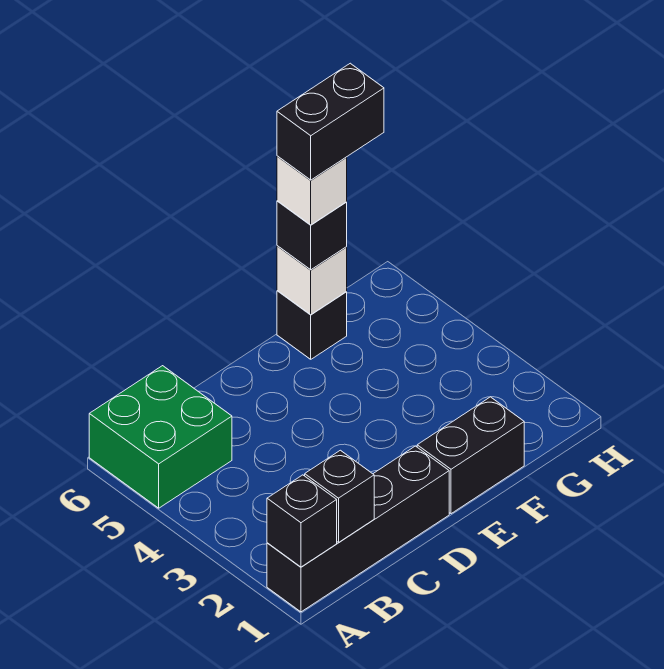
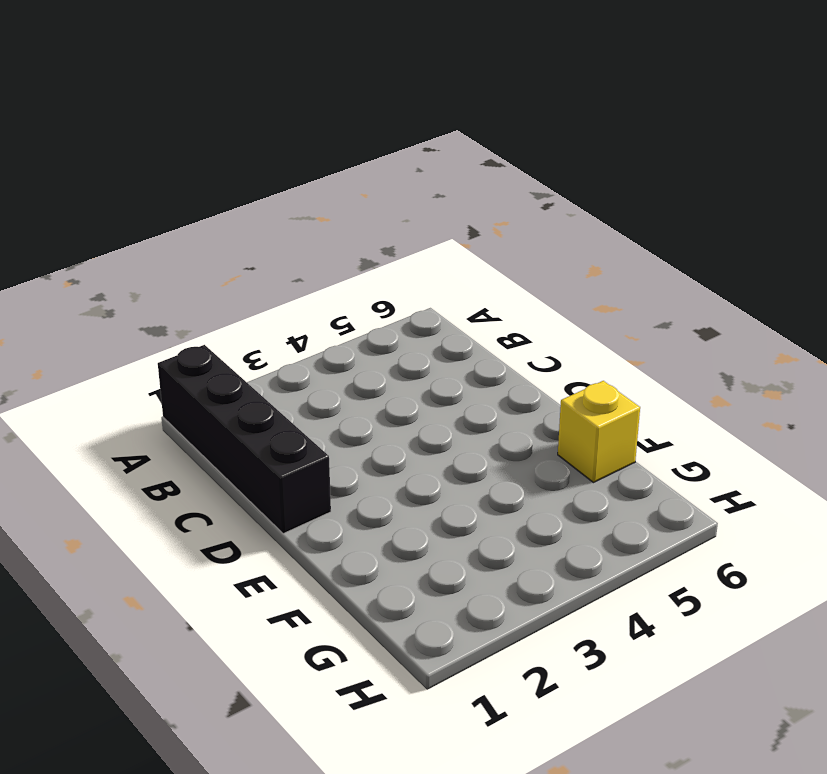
yellow 1x1 brick [558,381,640,483] -> black 1x1 brick [277,291,347,359]
none -> green 2x2 brick [89,366,232,508]
none -> black 1x2 brick [417,397,524,514]

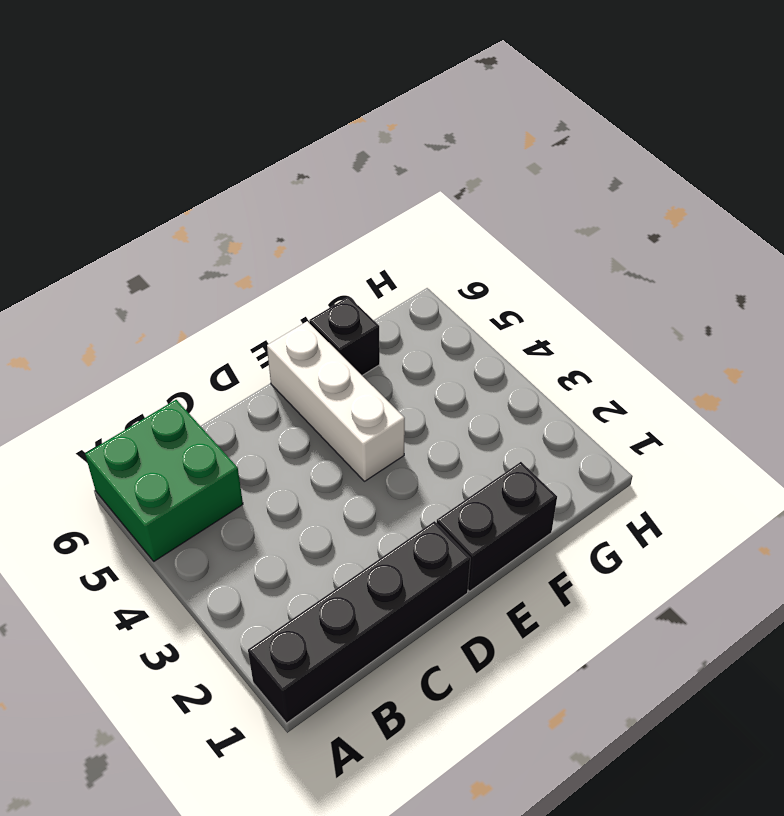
white 1x3 brick [267,321,405,481] -> none
none -> black 1x1 brick [267,475,337,567]
none -> black 1x1 brick [305,450,374,542]

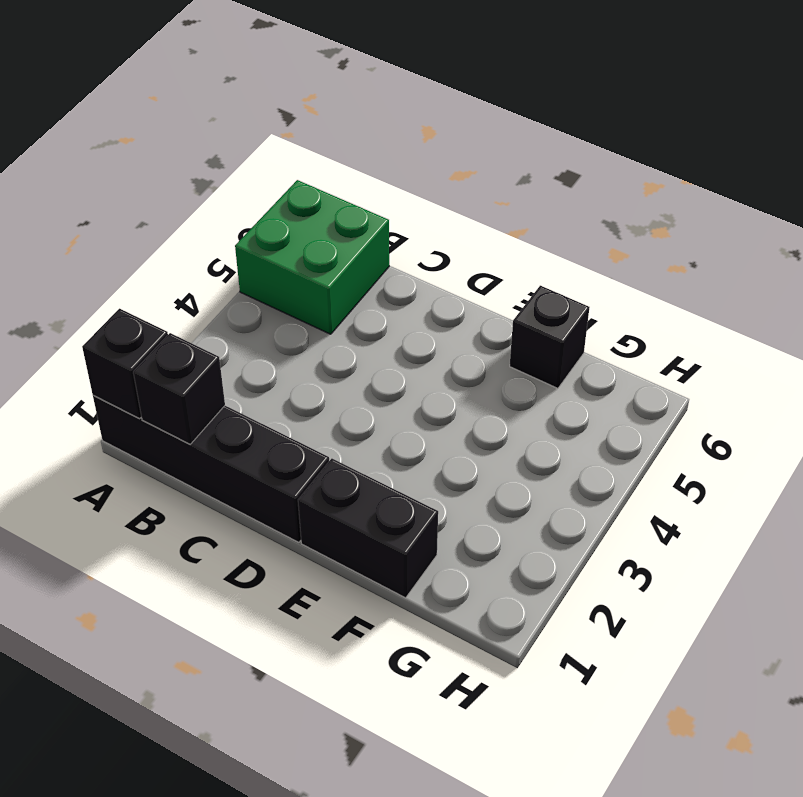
none -> white 1x1 brick [277,246,347,315]
none -> black 1x1 brick [277,201,347,270]

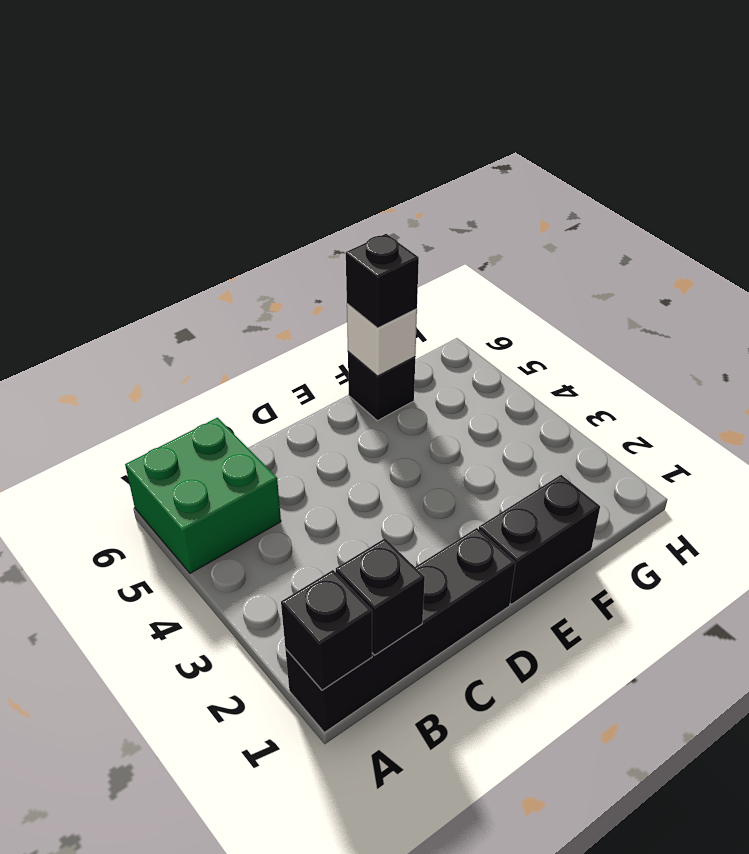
none -> white 1x1 brick [277,156,347,225]
none -> black 1x2 brick [277,63,384,180]

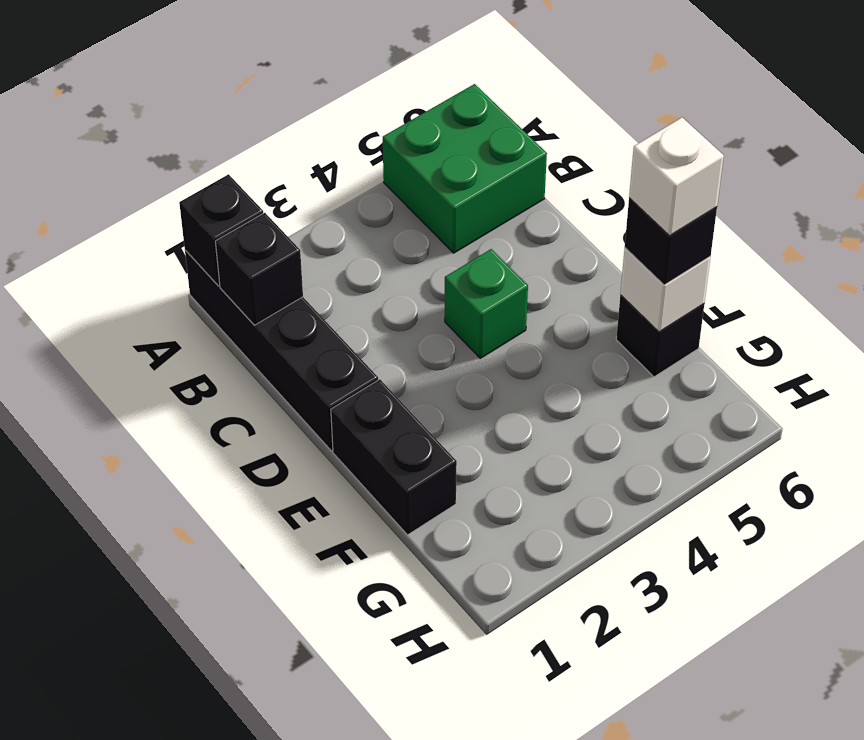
green 1x1 brick [445,249,528,358] -> none
none -> black 1x2 brick [277,63,384,180]

